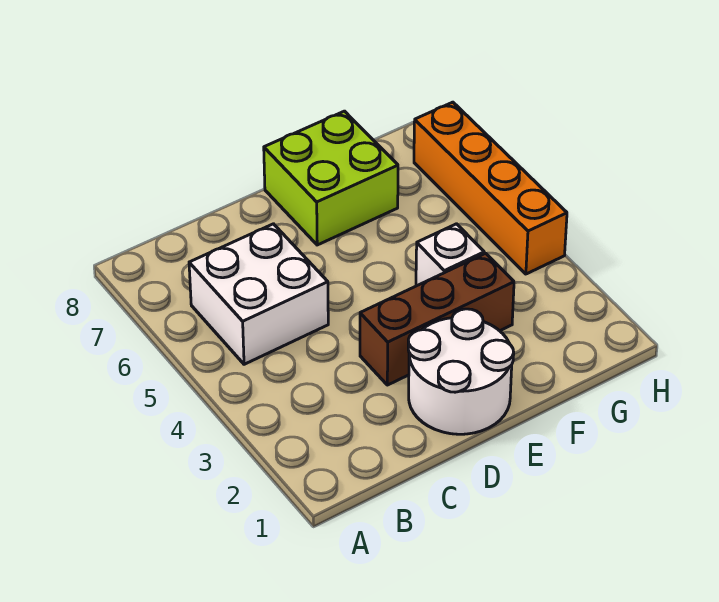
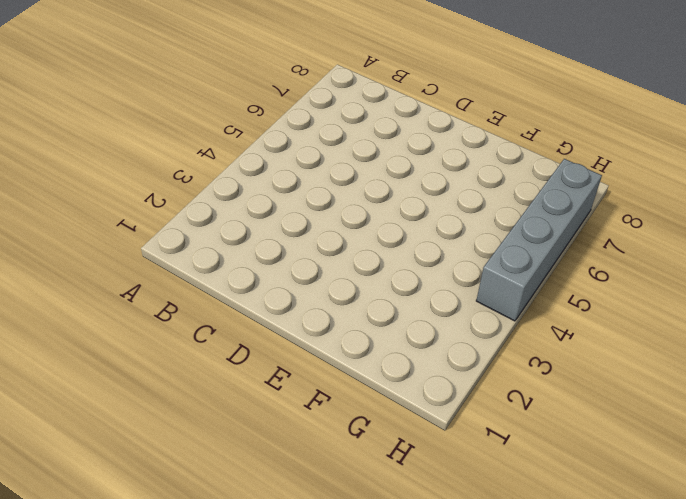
grey 1x4 brick [476,159,602,321] -> orange 1x4 brick [414,102,567,274]
none -> white 2x2 brick [189,224,328,364]
none -> white 2x2 round brick [408,309,514,434]

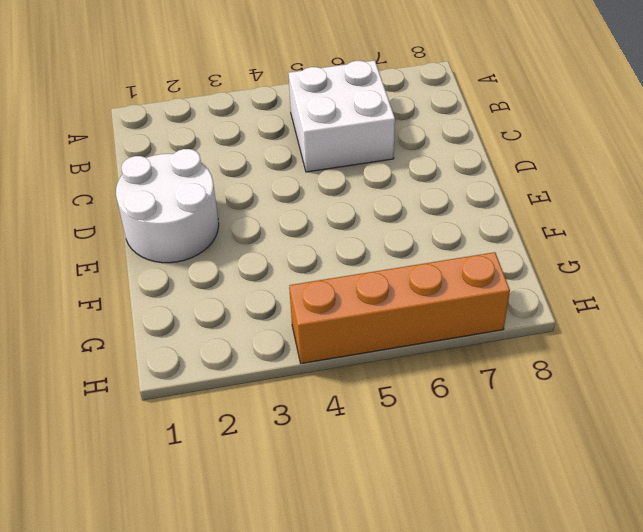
none -> brown 1x3 brick [360,253,514,385]
none -> lime 2x2 brick [264,111,398,245]

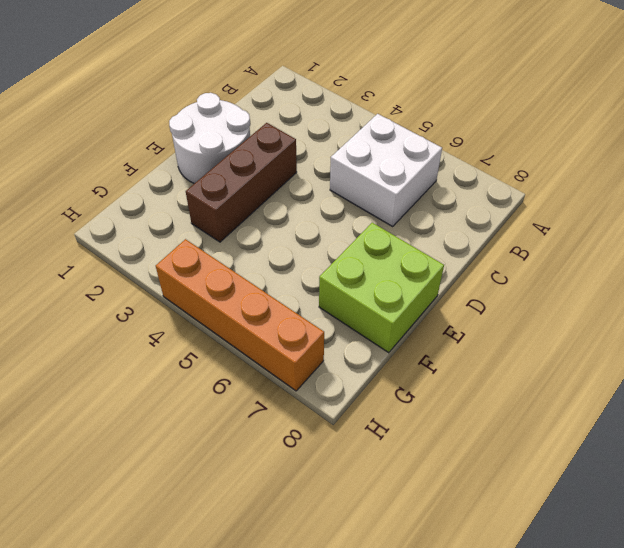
none -> white 1x1 brick [416,224,484,286]

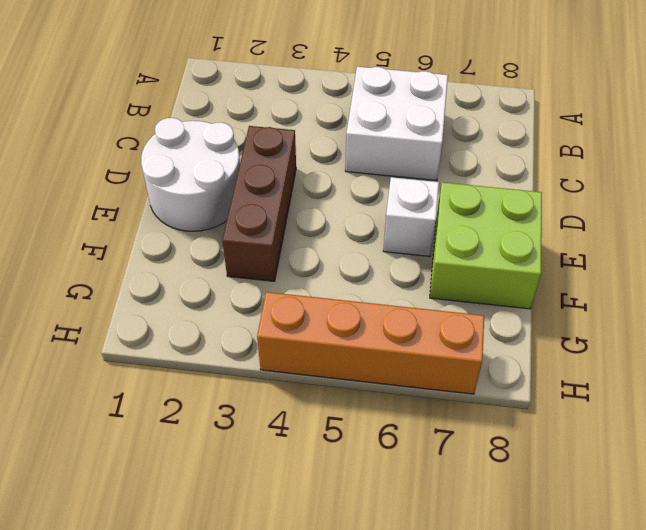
white 1x1 brick [383,177,439,256] -> white 1x1 brick moved to [416,224,484,286]

